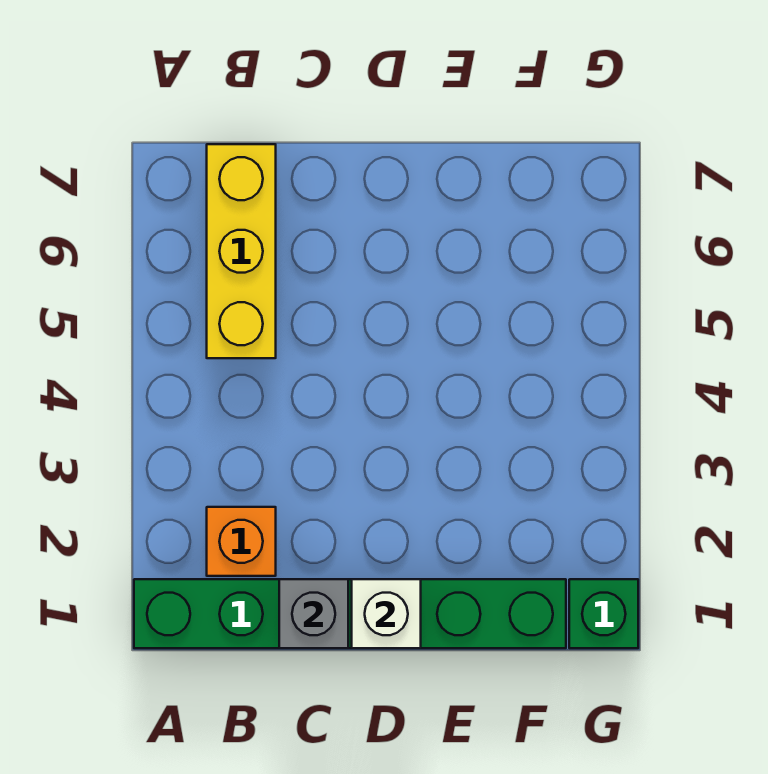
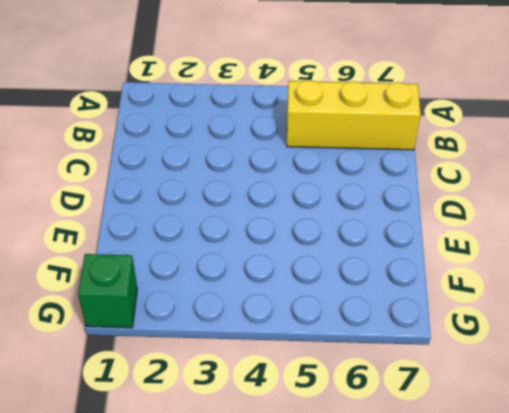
none -> green 1x6 brick [134,579,566,648]
none -> orange 1x1 brick [207,507,276,576]

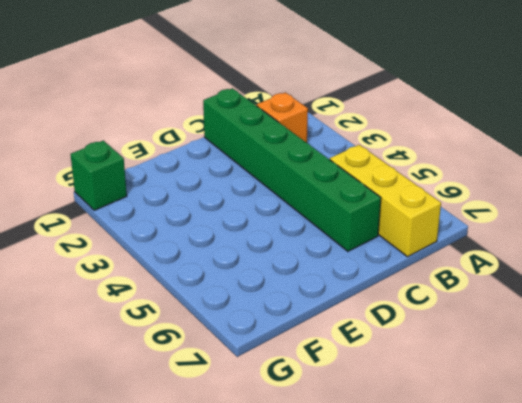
green 1x6 brick [203,88,381,251] -> green 1x6 brick turned to [134,579,566,648]
none -> grey 1x1 brick [279,579,348,648]
none -> white 1x1 brick [352,579,421,648]

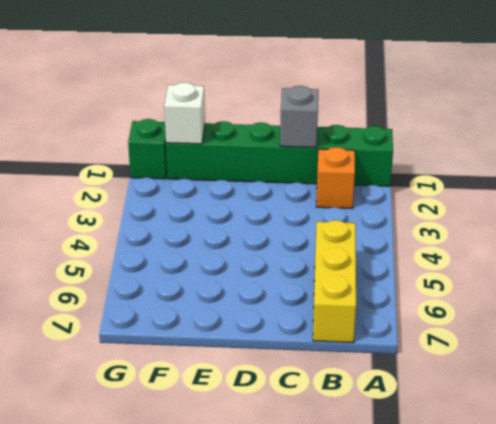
white 1x1 brick [164,82,205,144] -> white 1x1 brick moved to [352,579,421,648]

